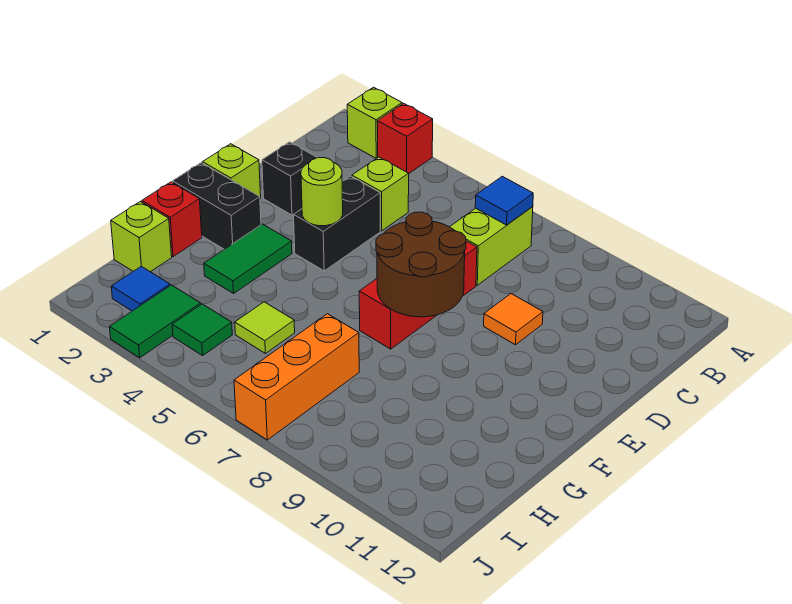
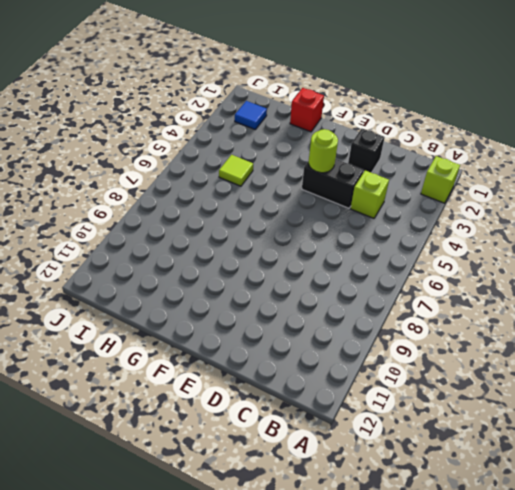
none -> red 1x1 brick [377,103,433,173]
none -> lime 1x2 brick [450,207,533,285]
none -> red 1x3 brick [359,241,477,349]

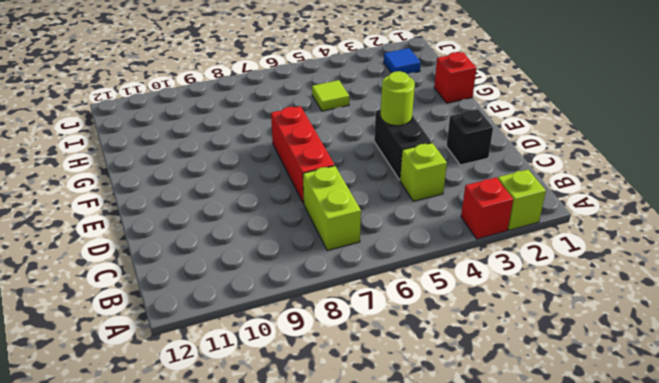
none -> orange 1x1 tile [484,294,543,345]
none -> lime 1x1 brick [203,144,261,199]
none -> black 1x2 brick [173,163,261,249]

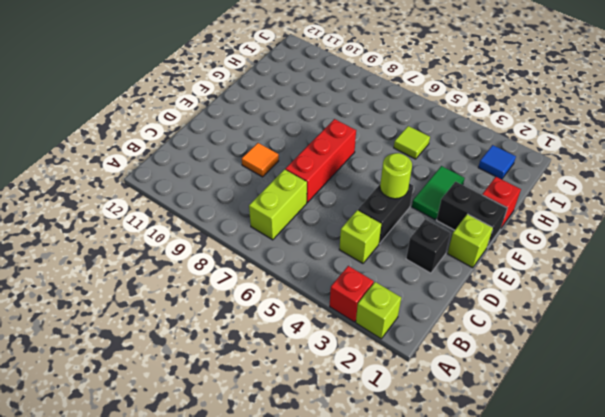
none -> lime 1x1 brick [111,201,172,272]
none -> orange 1x3 brick [234,314,359,440]
none -> green 1x2 tile [110,285,201,358]

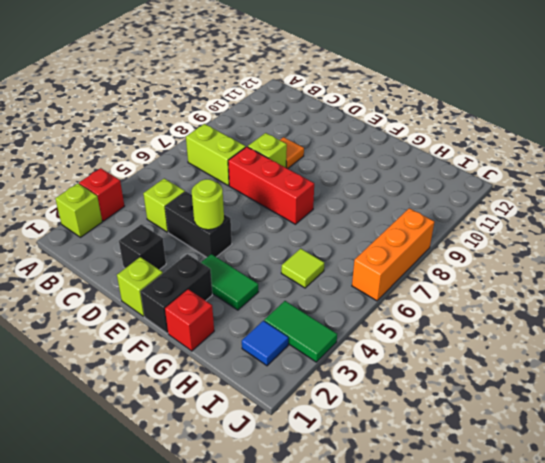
lime 1x1 brick [248,133,287,168] -> lime 1x1 brick moved to [111,201,172,272]
orange 1x3 brick [352,208,434,301] -> orange 1x3 brick turned to [234,314,359,440]
none -> green 1x1 tile [172,304,232,355]
none -> blue 1x1 tile [475,176,533,225]
none -> brown 2x2 round brick [376,212,466,317]

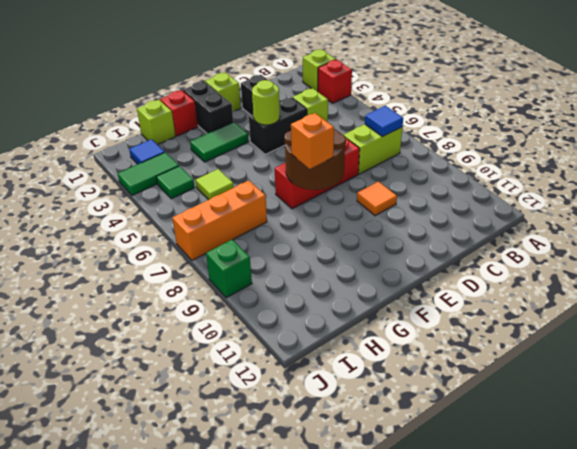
orange 1x1 brick [291,113,334,169] -> none
green 1x1 brick [206,240,252,298] -> none

